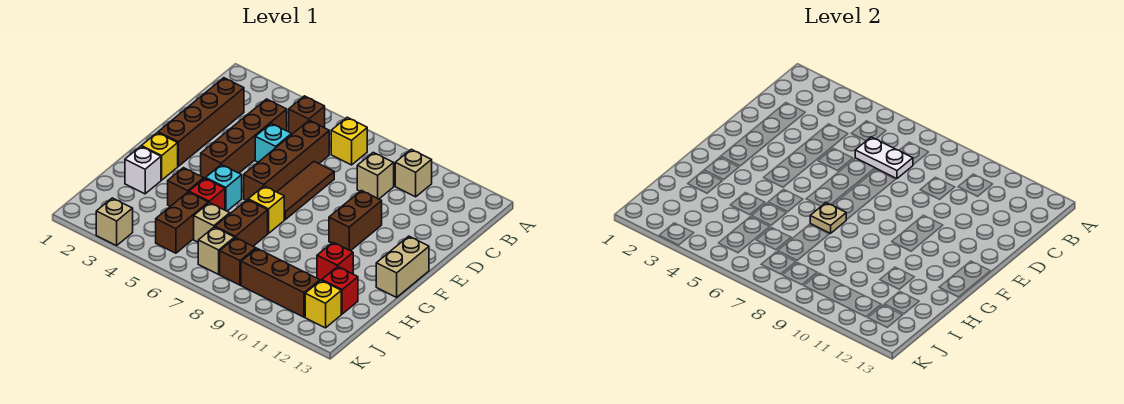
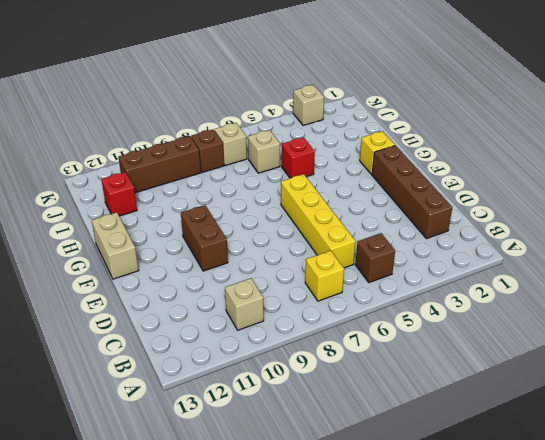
yellow 1x4 brick [281,174,356,268] -> brown 1x4 brick [244,120,329,200]
none -> brown 1x4 brick [201,99,287,178]
none -> tan 1x1 brick [357,152,394,199]
none -> cyan 1x1 brick [255,123,292,162]

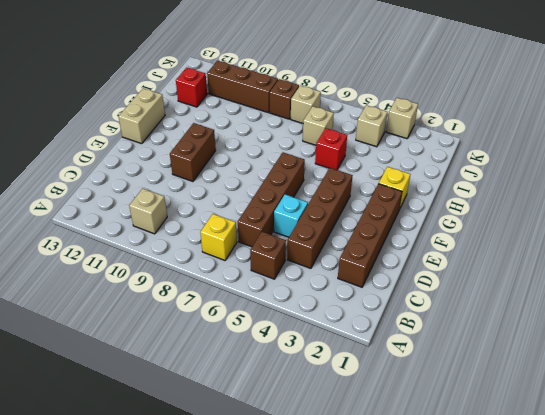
tan 1x1 brick [356,105,387,147] -> tan 1x1 brick moved to [357,152,394,199]
none -> brown 1x3 tile [277,162,334,220]
none -> cyan 1x1 brick [206,165,242,211]
none -> yellow 1x1 brick [248,186,284,233]

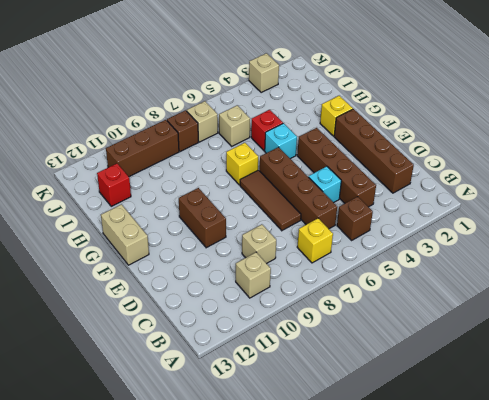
none -> white 1x1 brick [125,146,161,194]
none -> brown 1x1 brick [168,168,204,206]
none -> brown 1x2 brick [215,200,268,246]

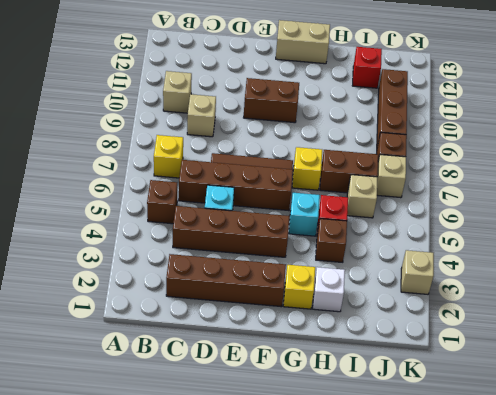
none -> red 1x1 brick [317,242,353,281]
none -> brown 1x2 brick [156,192,208,253]
none -> yellow 1x1 brick [305,280,341,328]

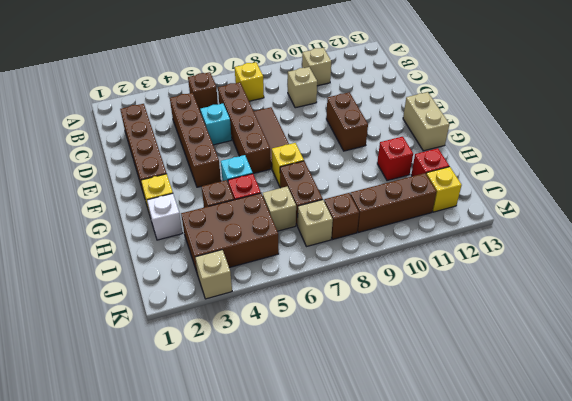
brown 2x3 brick [181,193,279,275] -> brown 1x2 brick [156,192,208,253]
none -> white 1x2 plate [855,137,913,179]
none -> tan 1x1 plate [810,202,846,233]

